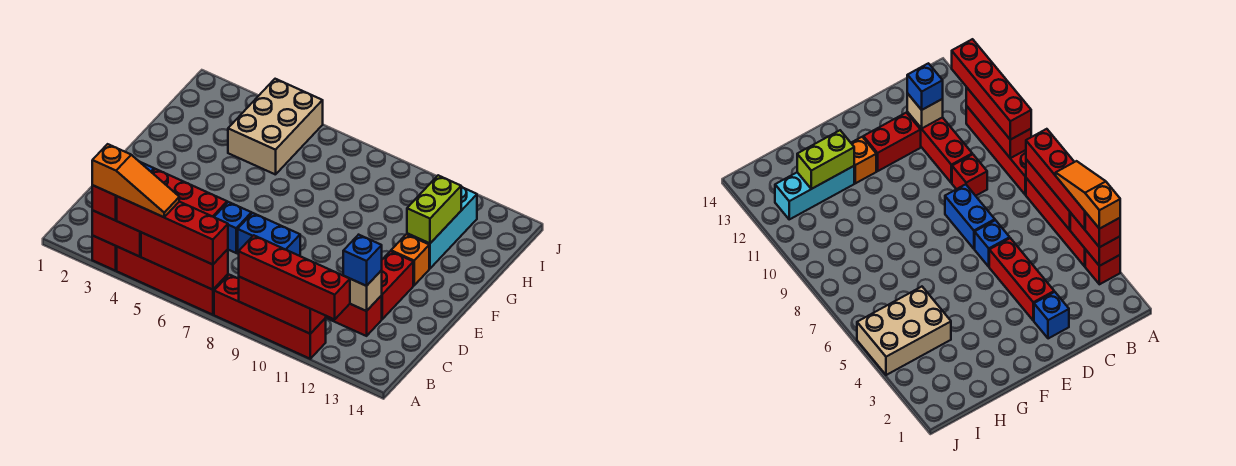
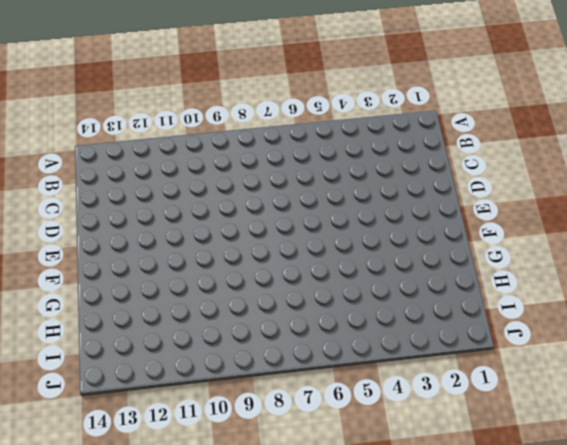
none -> red 1x1 brick [92,236,117,271]
none -> red 1x4 brick [117,247,228,315]
none -> red 1x4 brick [214,275,326,359]

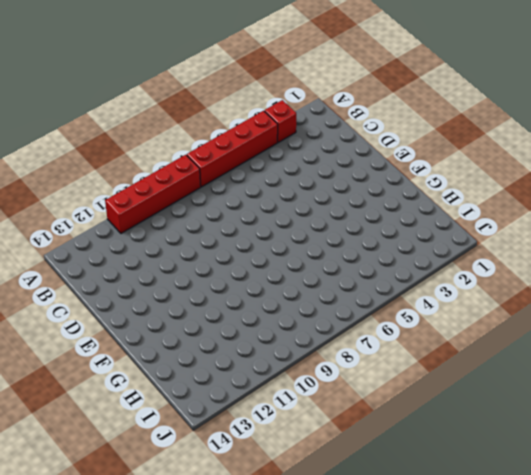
none -> red 1x1 brick [952,154,987,196]
none -> red 1x3 brick [326,296,382,336]
none -> blue 1x1 brick [1034,292,1069,339]

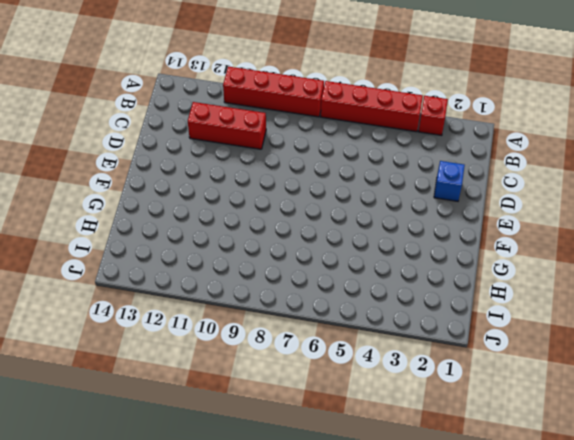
none -> red 1x1 brick [952,154,987,196]
none -> red 1x3 brick [152,169,227,217]
none -> blue 1x1 brick [214,202,251,253]

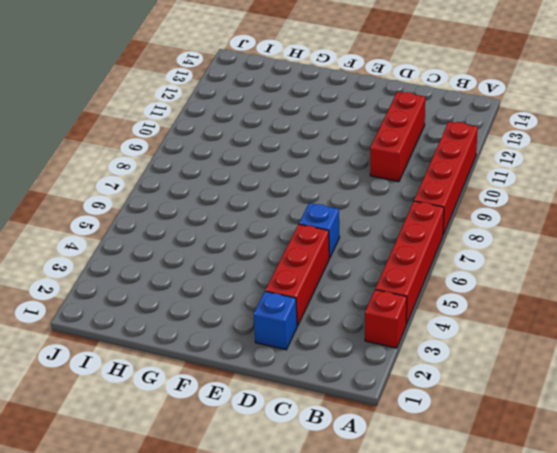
none -> red 1x1 brick [952,154,987,196]
none -> blue 1x2 brick [238,213,300,256]
none -> red 1x2 brick [381,251,413,319]

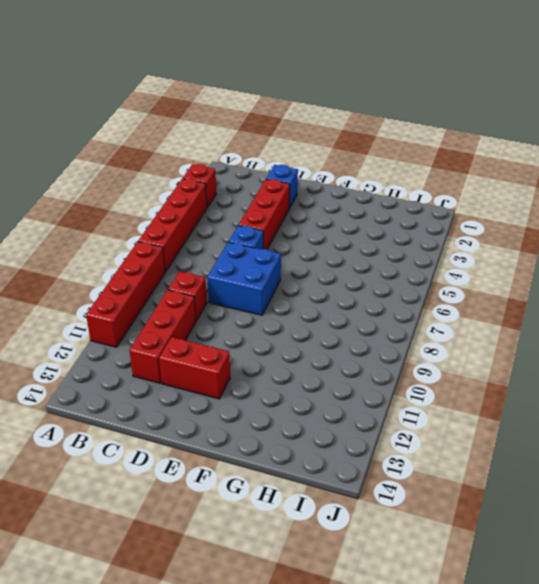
blue 2x2 brick [207,242,281,315] -> blue 1x2 brick [238,213,300,256]
none -> orange 1x1 brick [391,234,429,285]
none -> cyan 1x3 brick [407,187,477,268]
none -> tan 2x3 brick [228,79,323,175]

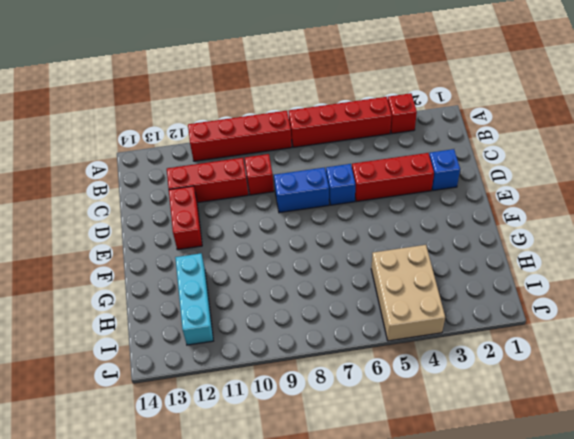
none -> orange 1x1 brick [391,234,429,285]
none -> red 1x2 brick [92,210,141,257]
none -> red 1x3 brick [141,232,228,290]

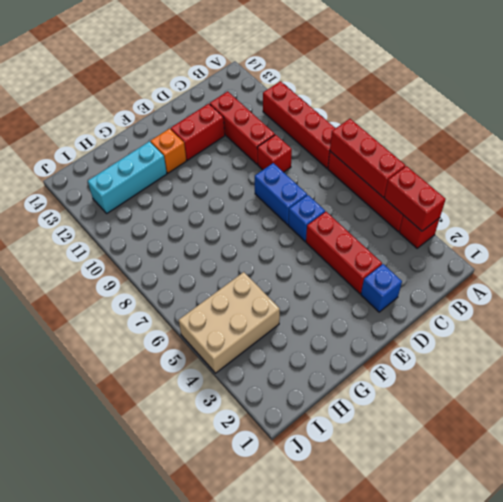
none -> red 1x3 brick [239,277,326,334]
none -> tan 1x1 brick [350,270,382,311]
none -> lime 1x2 brick [407,175,461,243]

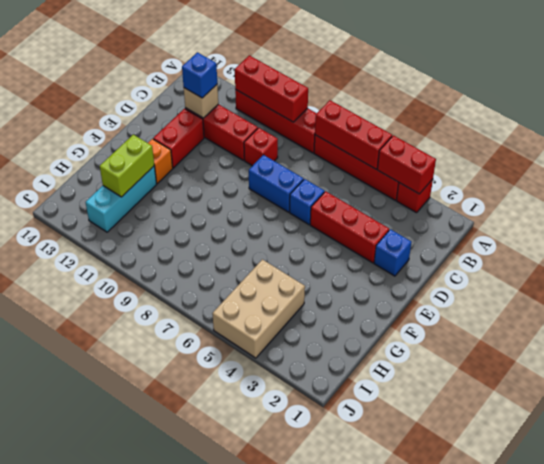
none -> red 1x1 brick [92,185,117,221]
none -> red 1x4 brick [117,196,228,265]
none -> red 1x4 brick [239,235,350,319]

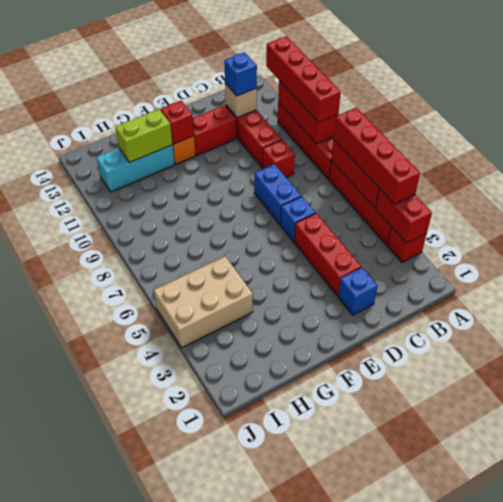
red 1x1 brick [161,101,194,144] -> red 1x1 brick moved to [92,185,117,221]
none -> orange 1x3 slope [92,144,179,217]

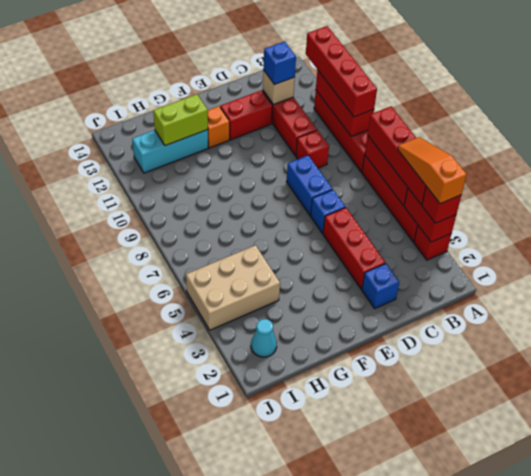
cyan 1x1 cone [251,319,277,357] -> none

